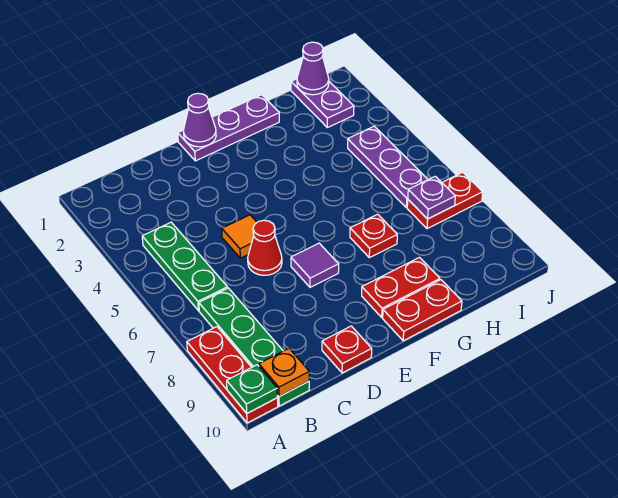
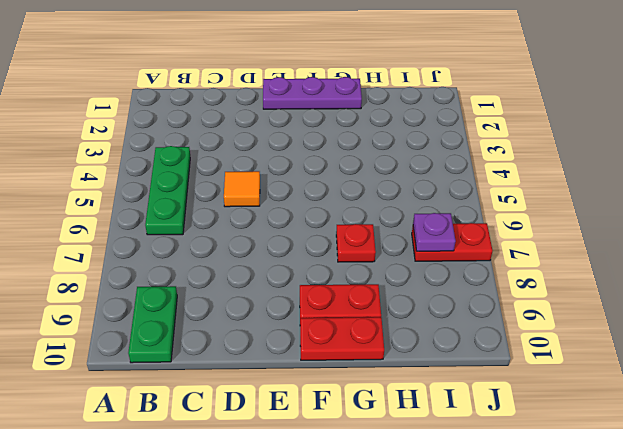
green 1x2 plate [128,286,177,363] -> green 1x4 plate [199,288,309,406]
none -> red 1x3 plate [187,327,278,423]
none -> red 1x1 cone [248,220,282,275]
none -> red 1x1 plate [322,326,372,373]

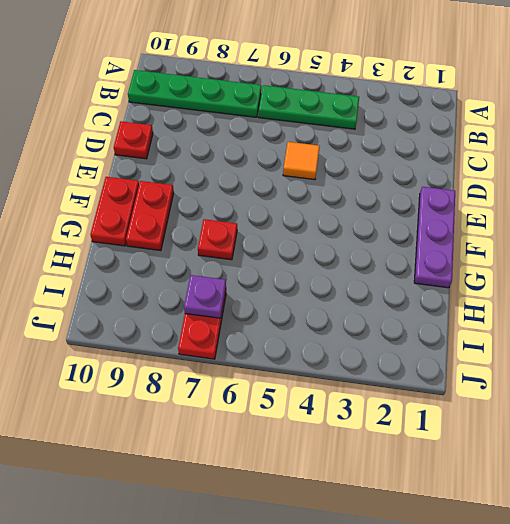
none -> red 1x3 plate [187,327,278,423]
none -> red 1x1 cone [248,220,282,275]
none -> purple 1x1 tile [291,243,339,287]

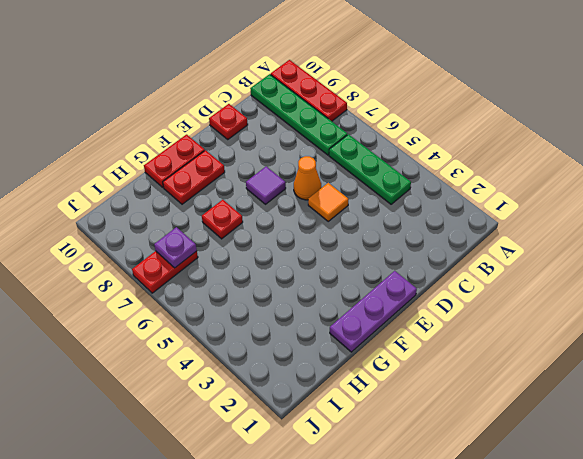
orange 1x1 cone [294,156,321,200] -> red 1x1 cone [248,220,282,275]
none -> purple 1x2 plate [291,79,354,128]
none -> purple 1x3 plate [348,126,428,208]
none -> green 1x1 plate [227,365,277,413]

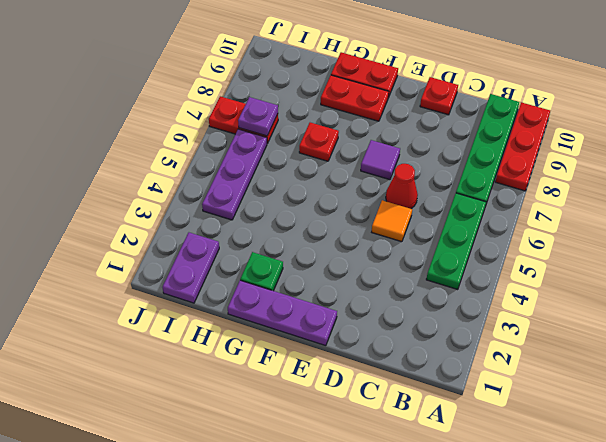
green 1x1 plate [240,252,283,291] -> green 1x1 plate moved to [227,365,277,413]
none -> orange 1x1 plate [259,348,309,397]
none -> purple 1x1 cone [184,93,216,147]
none -> purple 1x1 cone [297,42,329,95]

